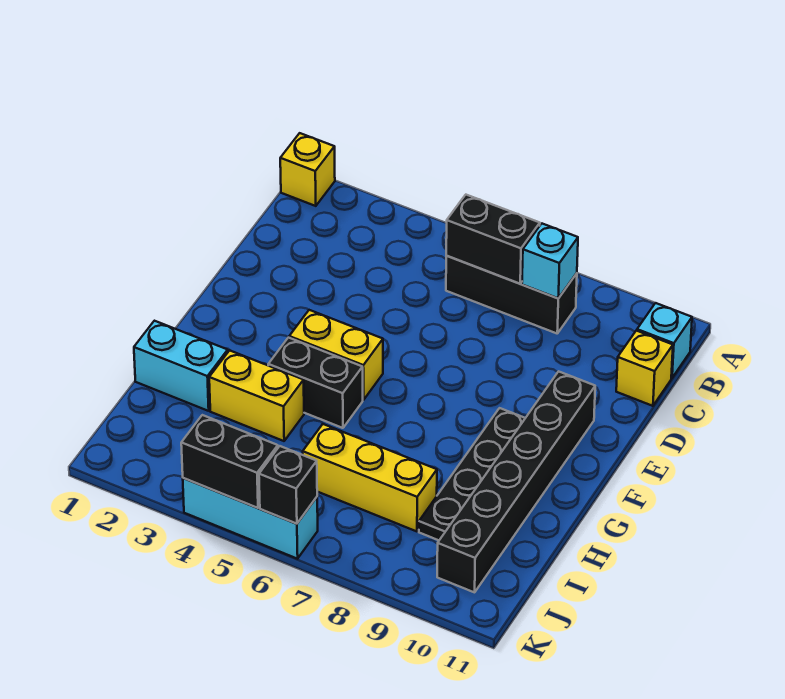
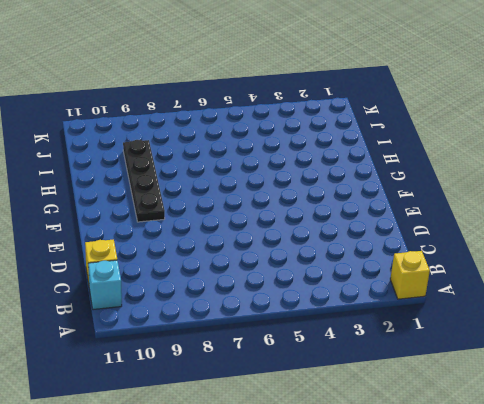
none -> black 1x3 brick [446,256,577,333]
none -> black 1x6 brick [437,371,595,592]
none -> yellow 1x2 brick [289,310,383,400]

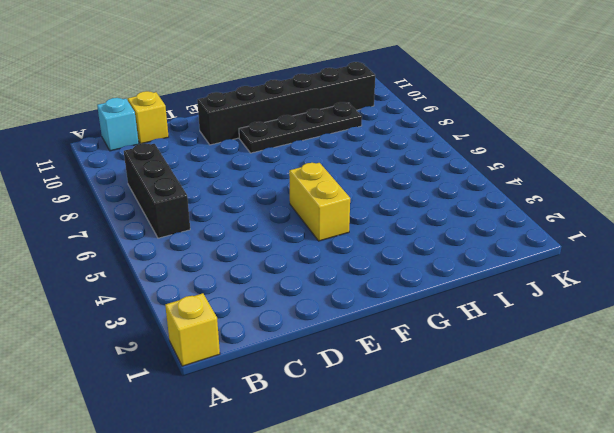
none -> black 1x2 brick [268,337,363,428]
none -> cyan 1x2 brick [134,321,228,411]
none -> yellow 1x2 brick [209,350,304,441]

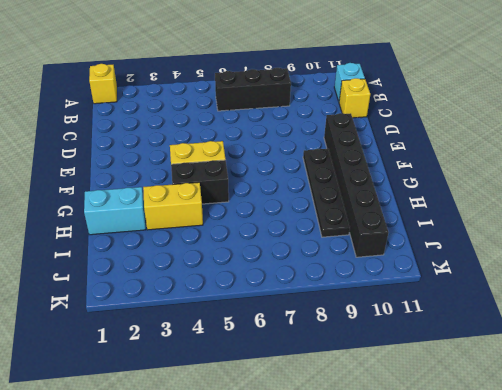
none -> yellow 1x3 brick [303,424,437,531]
none -> cyan 1x3 brick [183,478,318,559]
none -> black 1x2 brick [446,195,540,284]

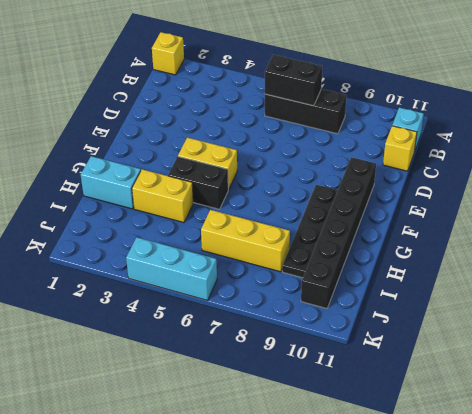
none -> cyan 1x1 brick [522,224,578,298]
none -> black 1x2 brick [181,415,278,508]
none -> black 1x1 brick [259,446,317,524]

